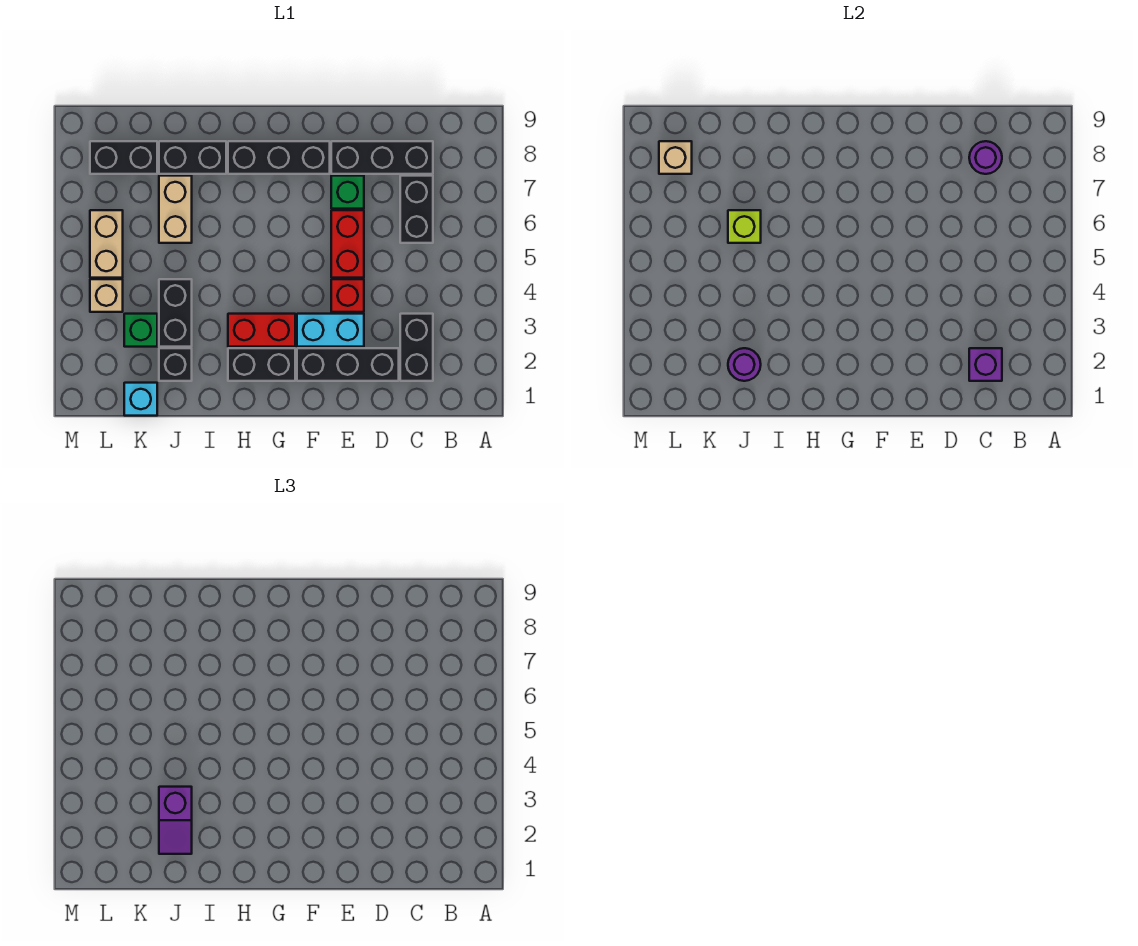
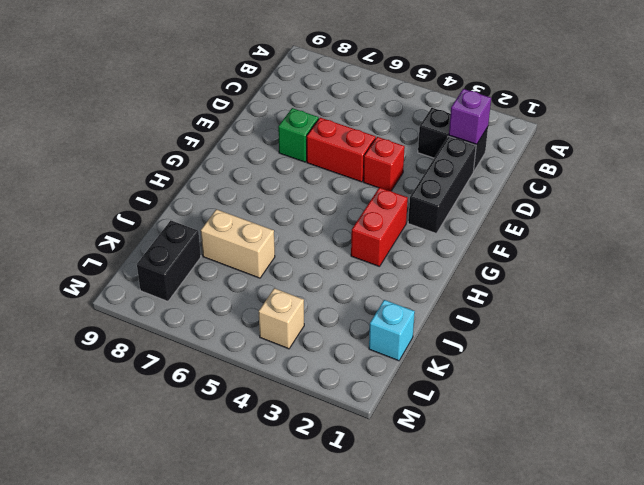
none -> black 1x2 brick [400,176,433,243]
none -> black 1x3 brick [331,141,433,174]
none -> cyan 1x2 brick [297,314,364,347]

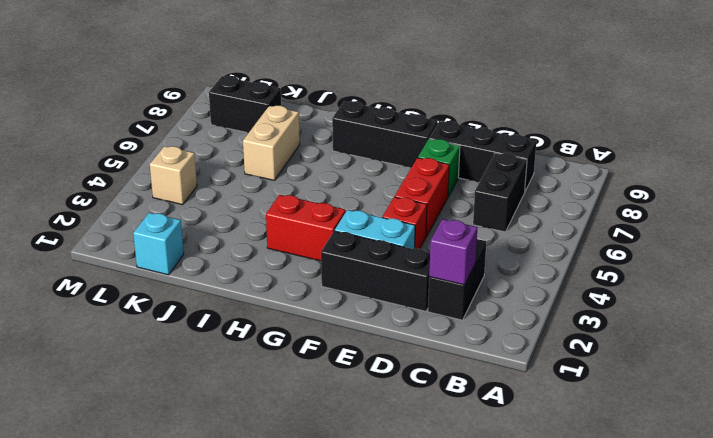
none -> black 1x2 brick [228,348,295,381]
none -> black 1x2 brick [159,141,226,174]
none -> black 1x1 brick [159,348,192,381]

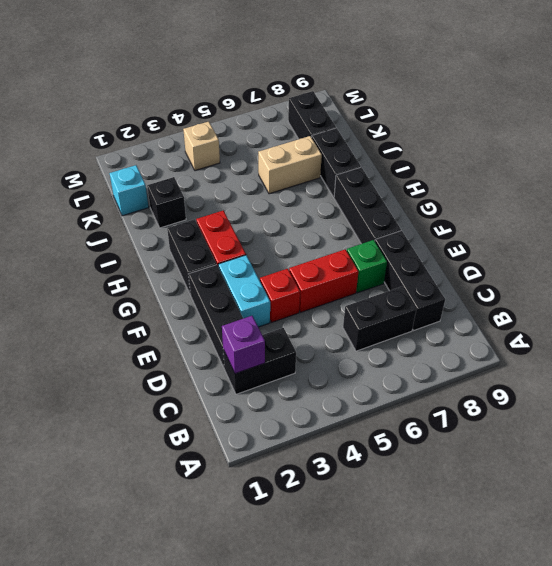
none -> black 1x2 brick [159,279,192,347]
none -> green 1x1 brick [124,314,157,347]
none -> tan 1x2 brick [90,210,123,278]

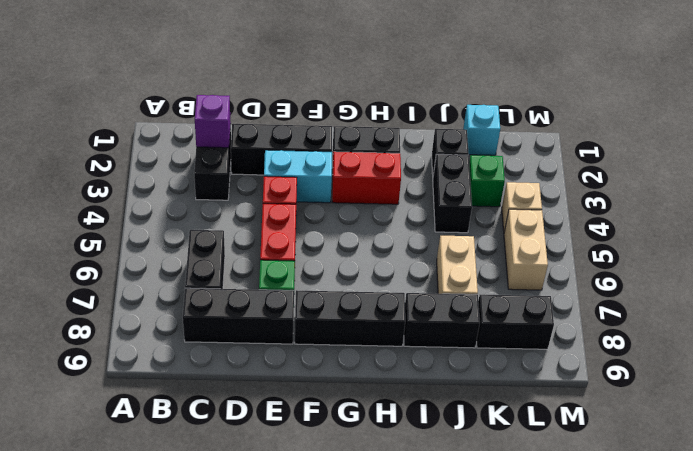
none -> purple 1x1 round brick [969,141,1002,174]
none -> purple 1x1 round brick [728,348,761,381]
none -> lime 1x1 brick [728,210,761,243]

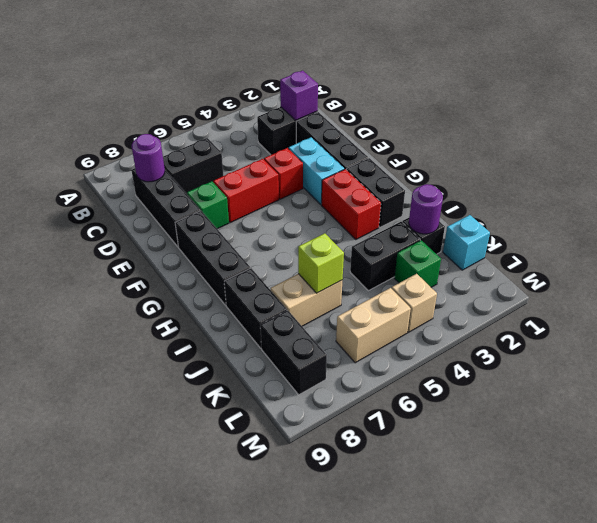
none -> tan 1x1 brick [659,141,692,174]
none -> purple 1x2 slope [159,787,192,854]

